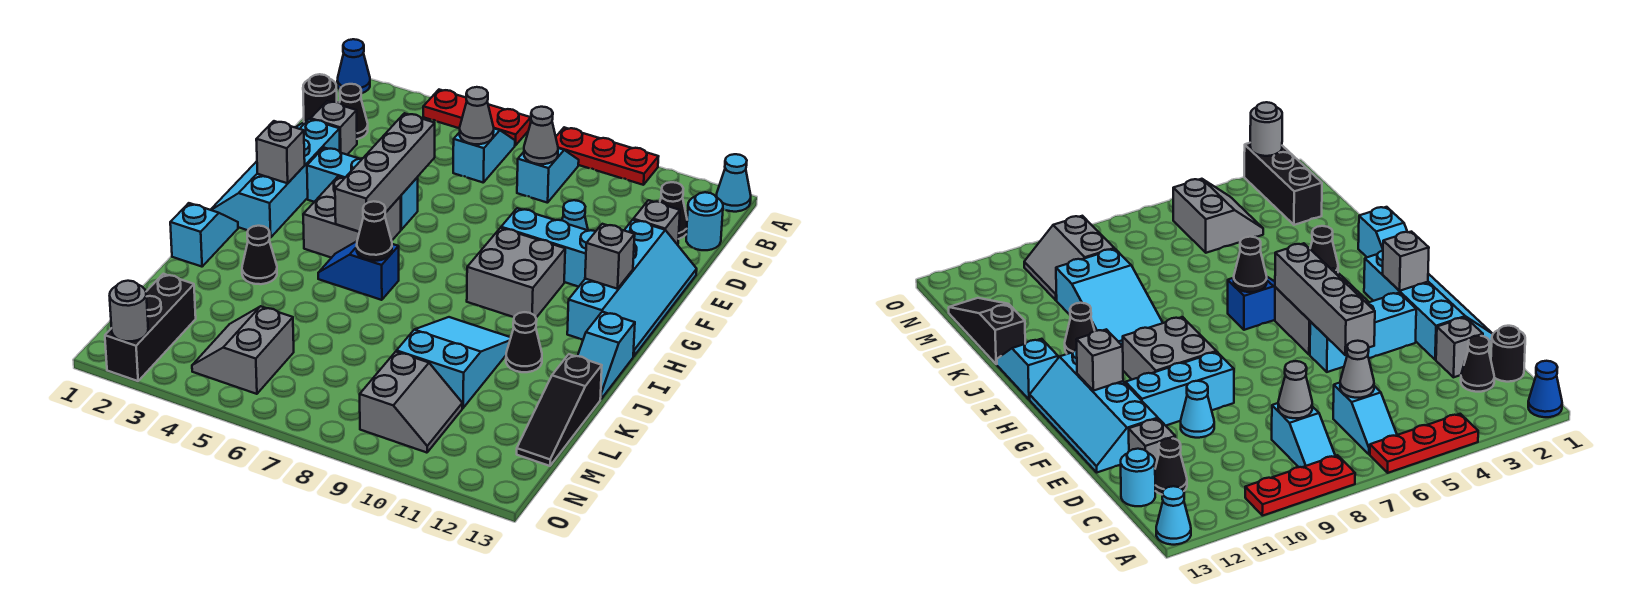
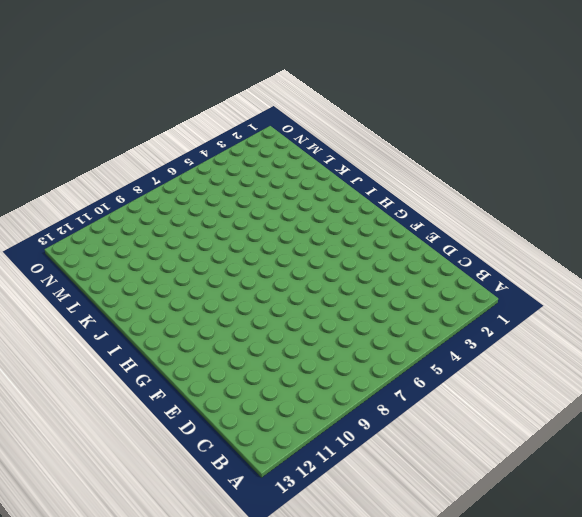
none -> blue 1x1 cone [337,39,370,93]
none -> red 1x3 plate [423,90,531,146]
none -> red 1x3 plate [556,127,659,185]
none -> cyan 1x1 cone [716,154,751,212]

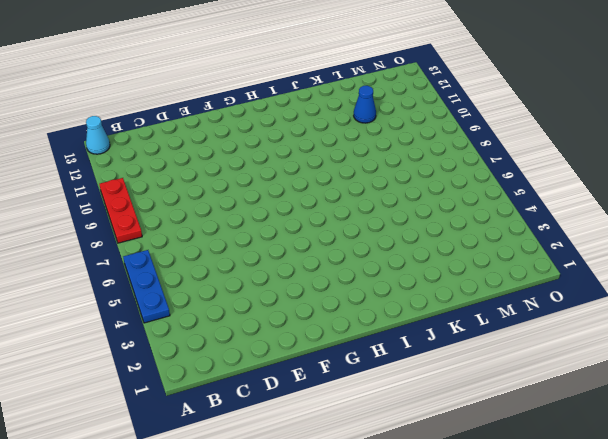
blue 1x3 plate [123,250,170,323] -> red 1x3 plate [423,90,531,146]
blue 1x1 cone [354,86,376,123] -> blue 1x1 cone moved to [337,39,370,93]
none -> cyan 1x2 slope [453,129,515,182]
none -> cyan 1x2 slope [517,148,579,203]
none -> black 1x1 round brick [303,74,337,122]
none -> black 1x1 cone [340,84,368,139]

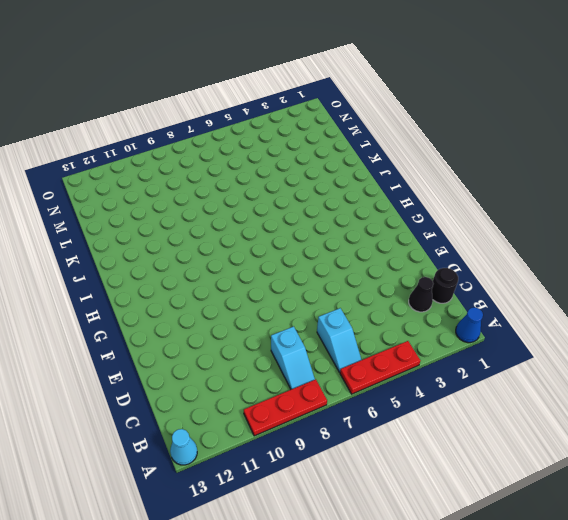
none -> black 1x1 cone [660,182,687,239]
none -> cyan 1x1 round brick [686,192,723,250]
none -> grey 1x1 brick [311,101,357,155]
none -> grey 1x1 brick [633,200,680,245]

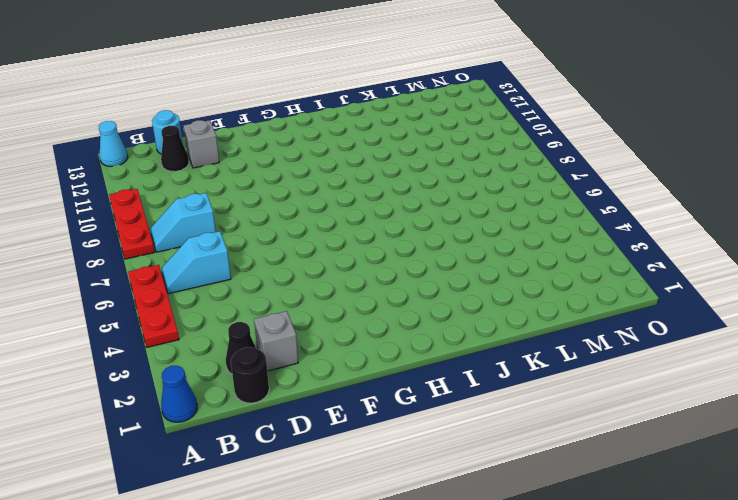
none -> cyan 2x4 slope [211,119,340,238]
none -> cyan 1x1 cone [562,200,588,230]
none -> cyan 2x4 slope [567,220,697,356]
none -> cyan 1x3 brick [307,148,418,230]

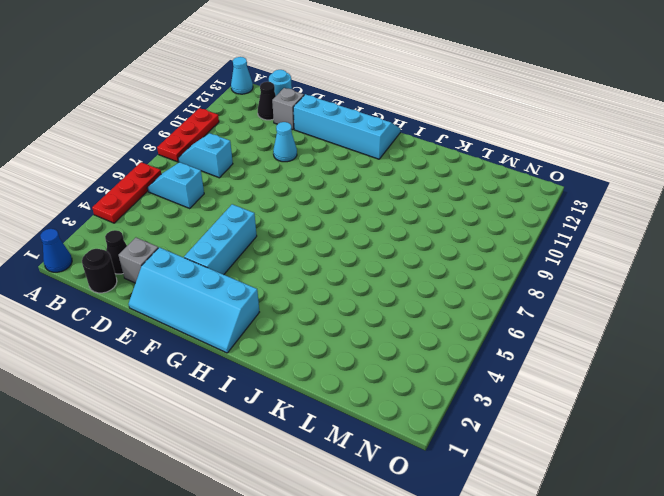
none -> cyan 1x3 brick [501,208,596,287]
none -> grey 2x2 brick [303,176,401,258]
none -> grey 2x2 brick [467,228,565,318]
none -> cyan 1x2 slope [170,203,238,267]

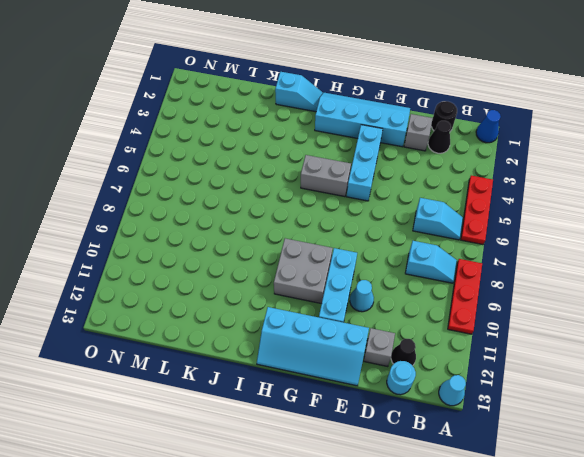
grey 1x2 brick [301,155,351,197] -> grey 2x2 brick [303,176,401,258]
none -> blue 1x2 slope [318,241,399,300]
none -> cyan 1x2 slope [578,312,635,399]
none -> black 1x1 cone [242,226,277,284]
none -> cyan 2x3 slope [397,317,511,408]

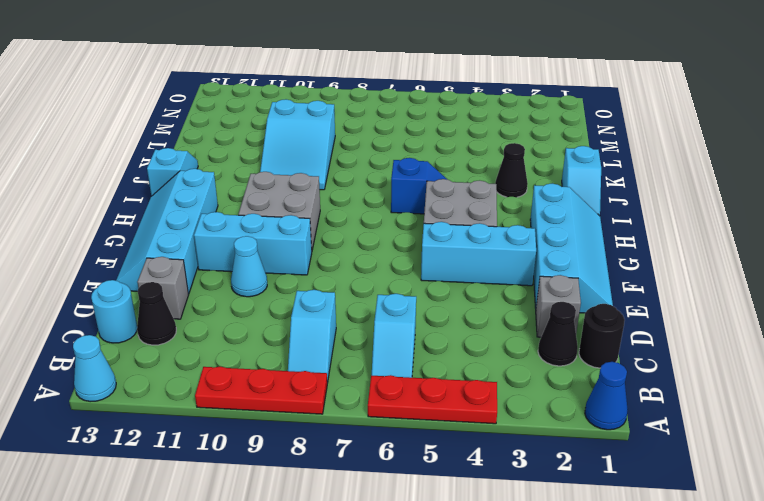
none -> black 1x1 cone [506,312,542,372]
none -> black 1x3 slope [517,354,602,466]
none -> black 1x3 brick [105,274,196,381]
none -> grey 2x2 slope [192,306,294,394]

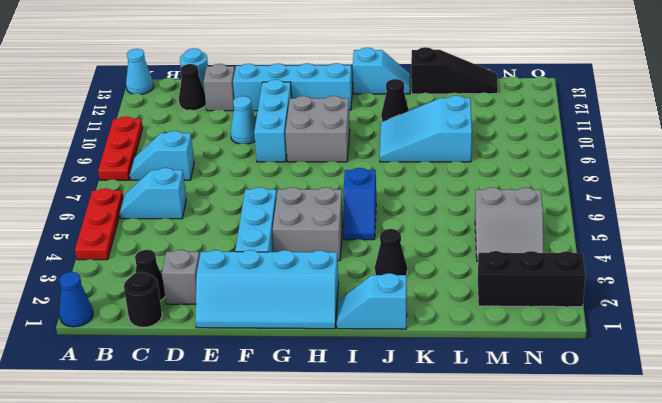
none -> grey 2x2 slope [360,352,462,453]
none -> grey 1x1 cone [460,87,494,144]
none -> grey 1x1 cone [524,107,558,164]
none -> grey 1x4 brick [335,113,435,232]

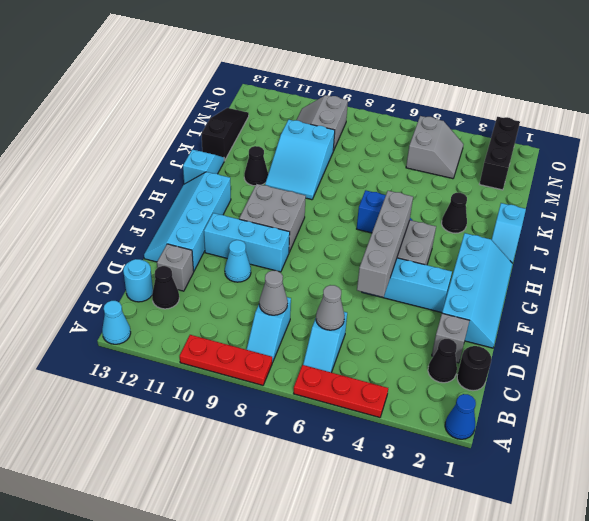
none -> grey 1x1 brick [256,121,305,183]
none -> grey 1x1 brick [585,224,635,289]
none -> black 1x1 cone [357,201,392,261]
none -> grey 1x1 round brick [110,281,148,341]

